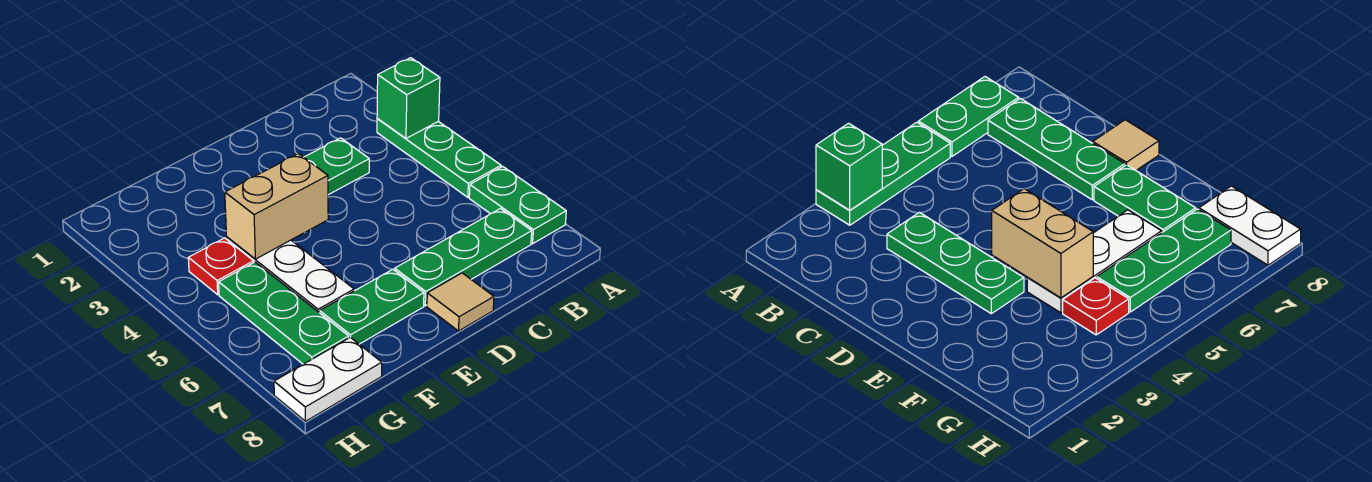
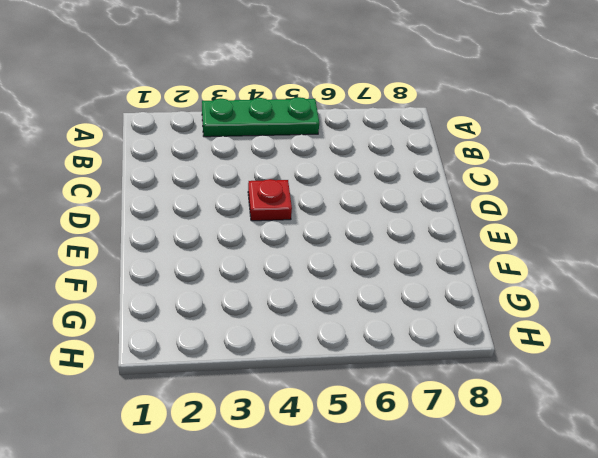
red 1x1 plate [248,179,292,221] -> red 1x1 plate moved to [188,238,254,295]
none -> green 1x2 plate [469,166,566,244]
none -> green 1x3 plate [395,209,532,306]
none -> green 1x3 plate [304,138,369,195]

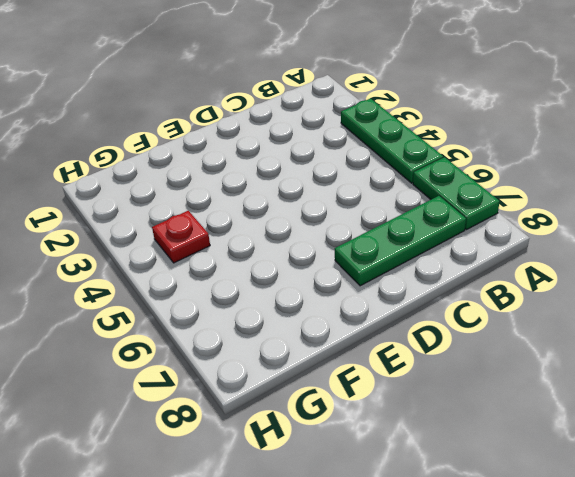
none -> green 1x3 plate [304,138,369,195]
none -> tan 1x1 tile [427,273,494,331]
none -> green 1x2 plate [320,269,424,344]

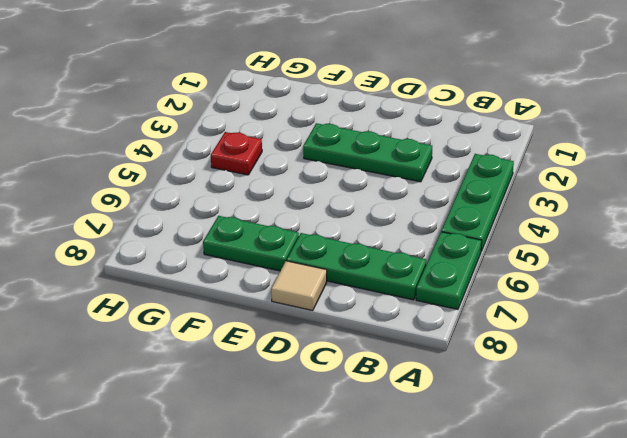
none -> white 1x3 plate [227,237,354,313]
none -> green 1x3 plate [219,262,349,364]
none -> white 1x2 plate [274,337,382,421]

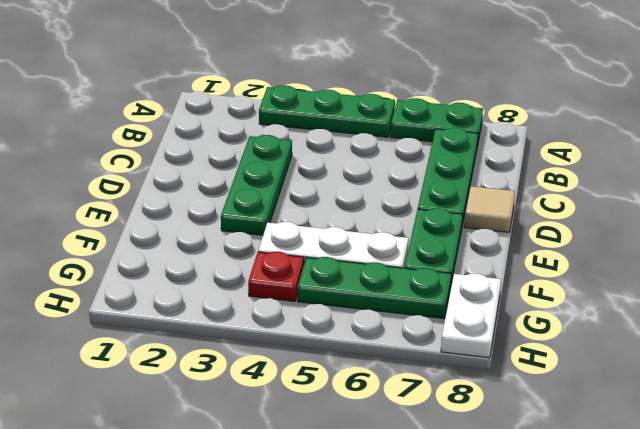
none -> green 1x1 brick [377,58,440,138]
none -> tan 1x2 brick [225,154,328,259]

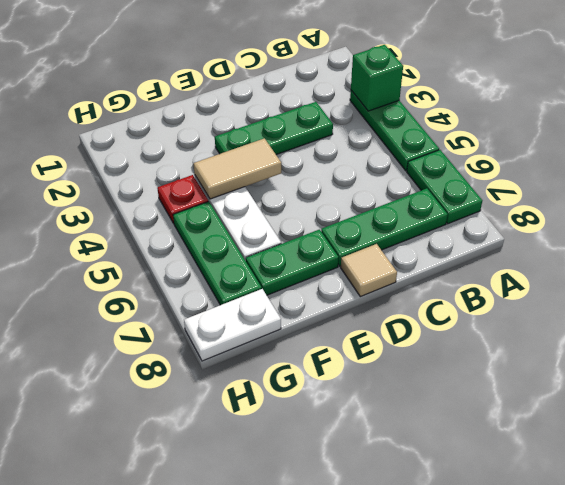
tan 1x2 tile [194,138,281,199] -> tan 1x2 brick [225,154,328,259]

